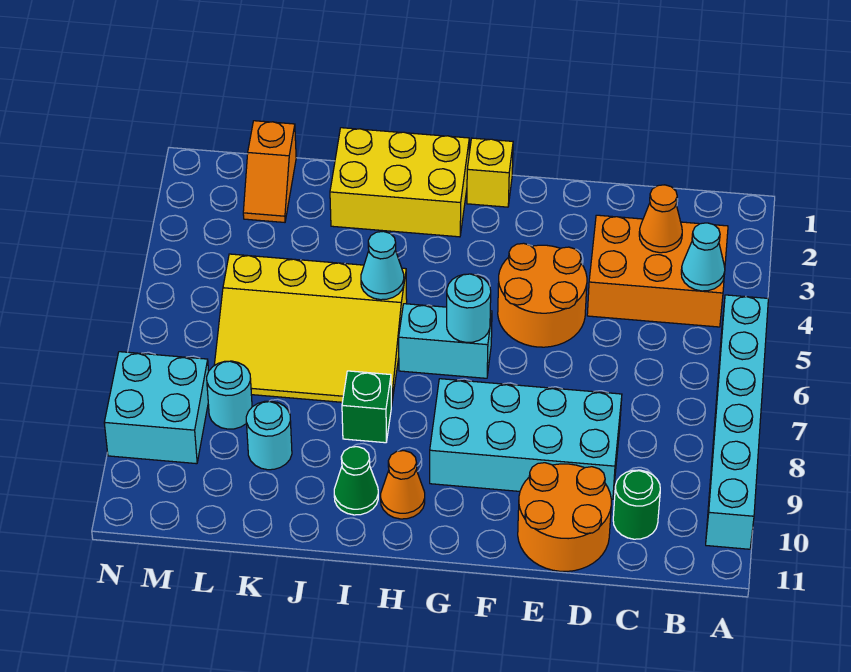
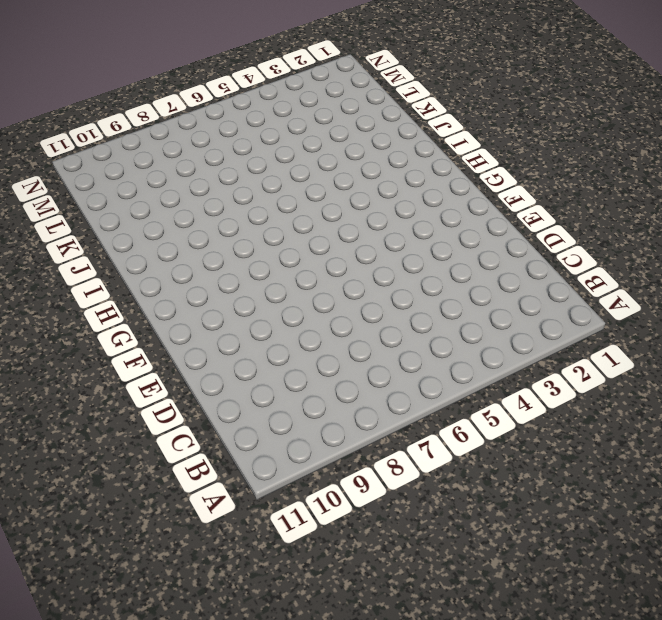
none -> cyan 1x6 brick [706,295,768,549]
none -> orange 2x3 brick [587,215,728,327]
none -> green 1x1 round brick [613,470,660,539]

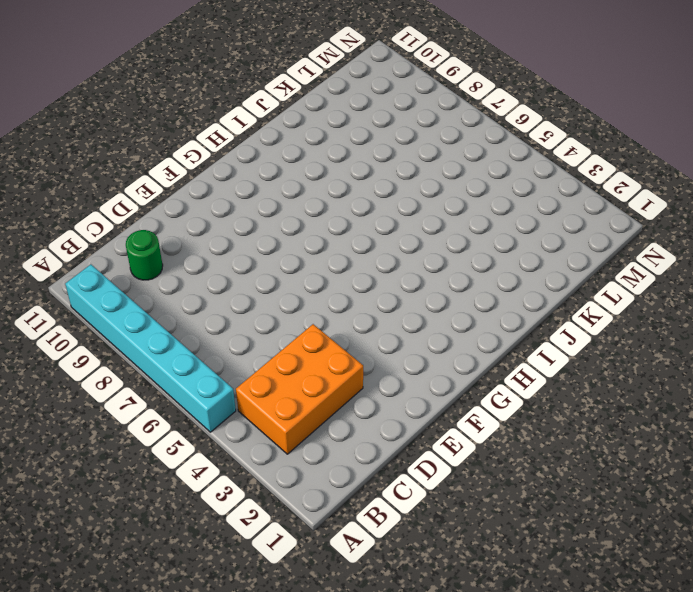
none -> cyan 2x4 brick [430,379,622,499]
none -> orange 2x2 round brick [518,463,611,571]
none -> orange 2x2 round brick [498,243,587,347]

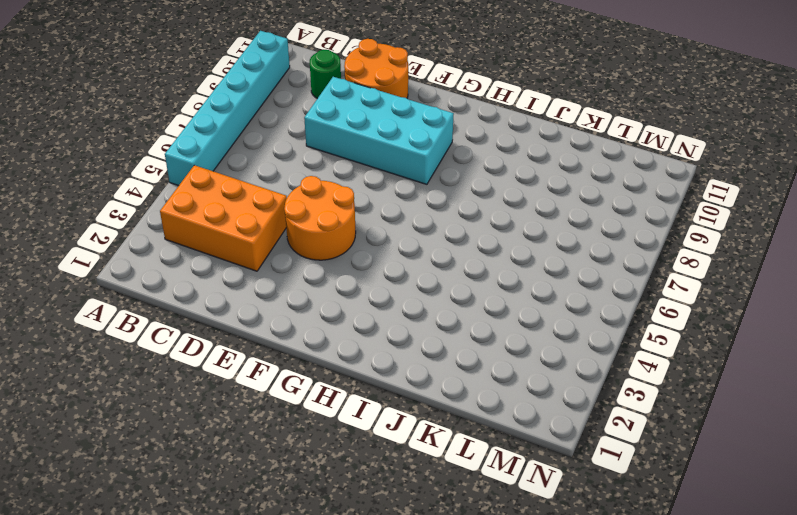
none -> yellow 1x1 brick [467,138,513,207]
none -> cyan 1x2 brick [399,304,492,378]
none -> yellow 2x3 brick [330,128,469,237]

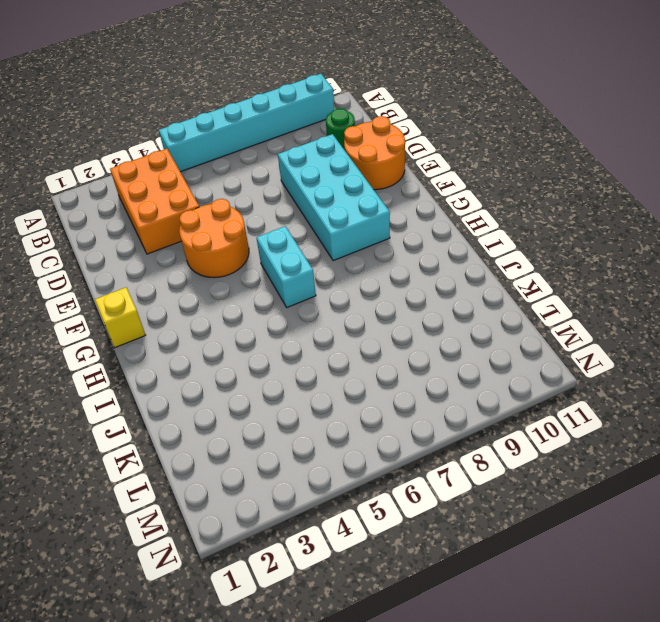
none -> yellow 2x3 brick [330,128,469,237]
none -> orange 1x1 cone [381,451,425,519]
none -> yellow 3x4 slope [214,254,407,406]

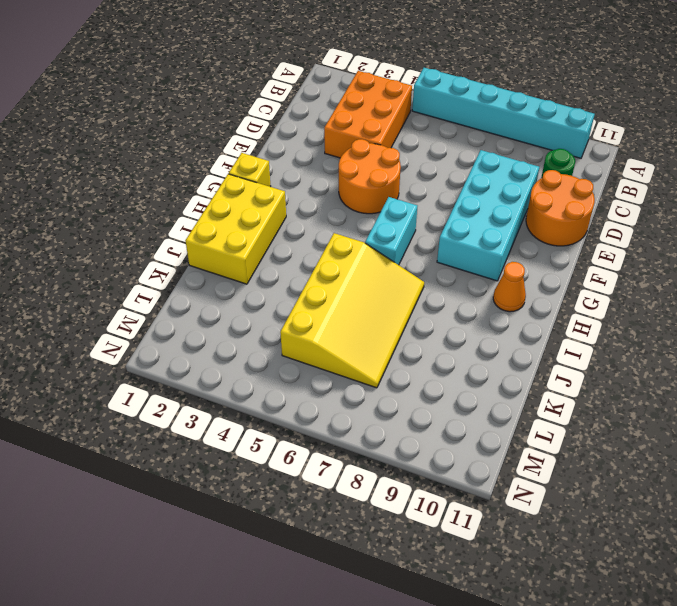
none -> green 1x1 brick [342,371,391,443]
none -> green 1x1 cone [334,447,378,515]
none -> cyan 1x1 round brick [246,401,292,470]

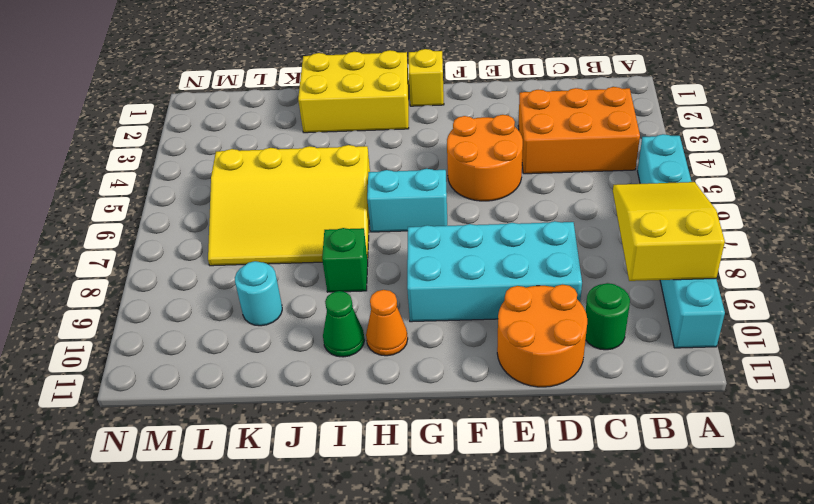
yellow 2x3 slope [613,182,725,281] -> none
none -> orange 1x2 slope [243,121,296,222]
none -> cyan 1x1 round brick [207,361,252,429]
none -> cyan 2x2 brick [104,352,209,464]

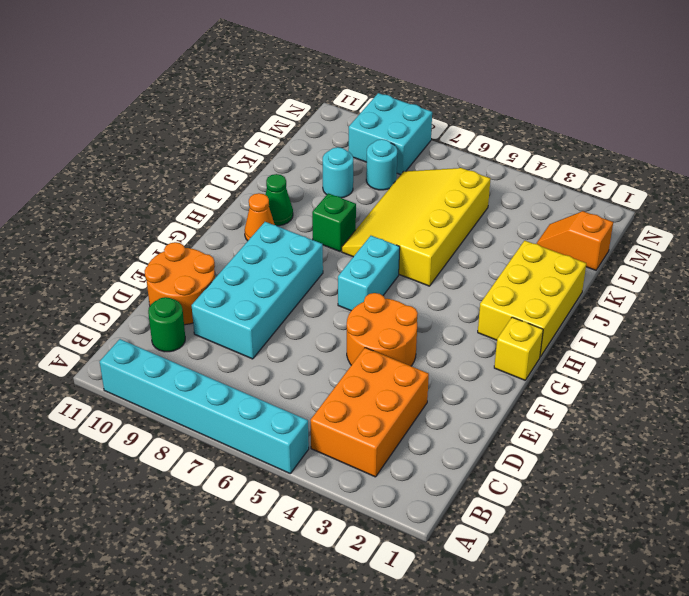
none -> cyan 1x1 cone [681,223,725,291]
none -> orange 1x1 cone [639,185,682,253]
none -> cyan 1x1 round brick [447,274,491,342]

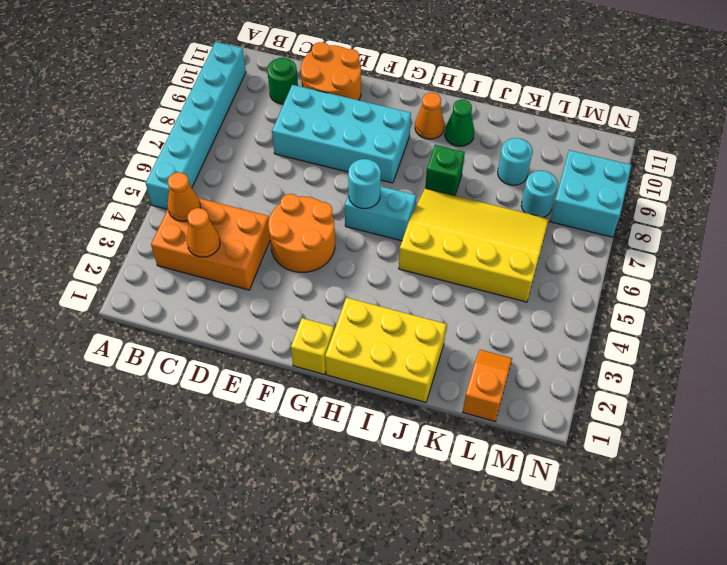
orange 1x1 cone [168,172,201,221] -> cyan 1x1 cone [681,223,725,291]
none -> cyan 1x1 cone [361,231,404,300]

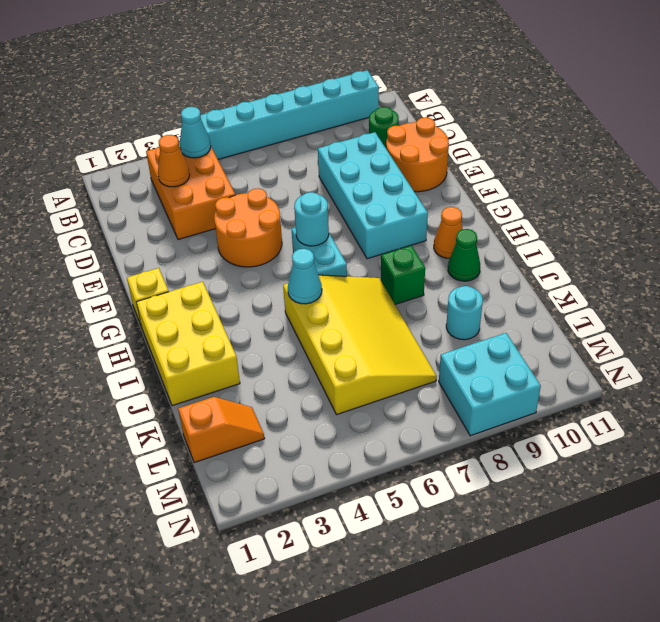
none -> cyan 1x1 round brick [207,361,252,429]

